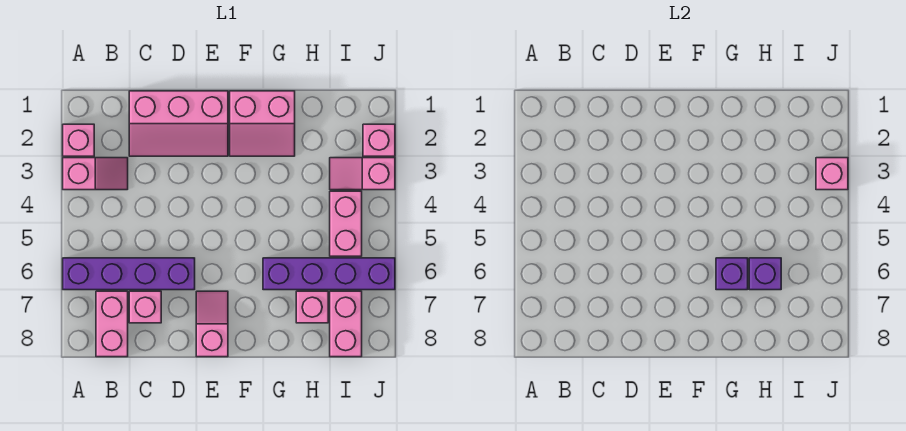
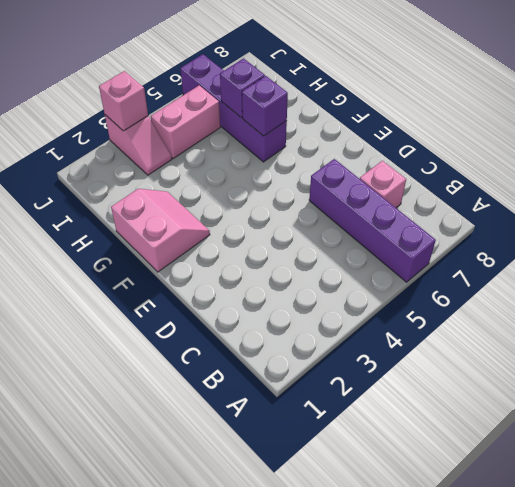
none -> pink 1x1 brick [63,124,94,156]
none -> pink 1x2 slope [63,158,128,190]
none -> pink 1x2 brick [96,291,128,357]

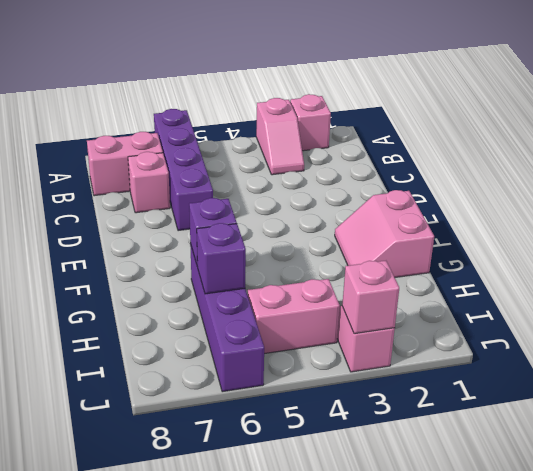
none -> pink 2x3 slope [129,91,228,156]
none -> pink 1x2 slope [196,291,228,357]
none -> pink 1x1 brick [296,291,328,323]

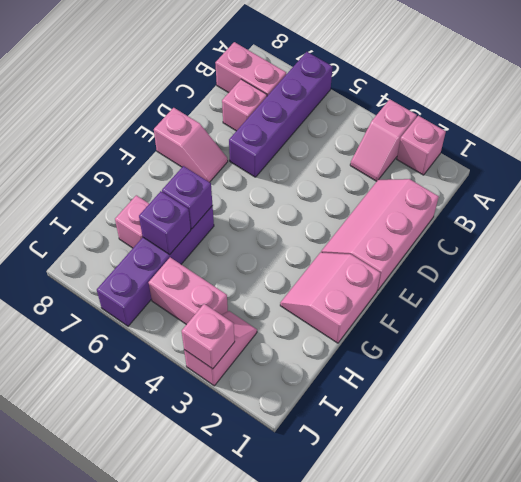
none -> pink 1x2 brick [330,291,362,357]
none -> pink 1x1 brick [363,124,395,156]

